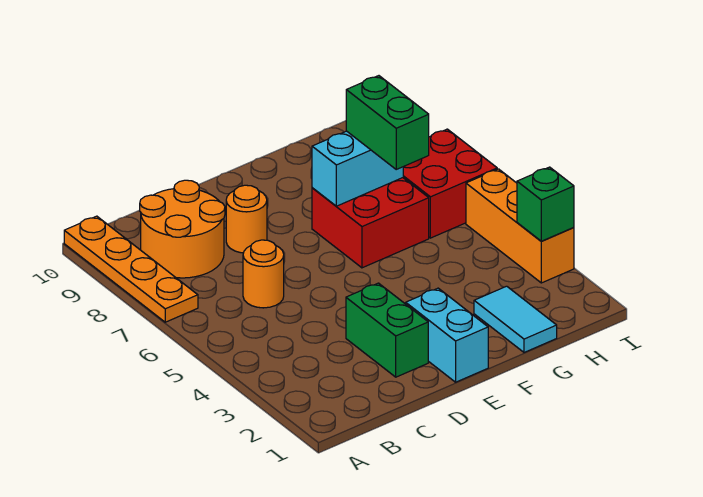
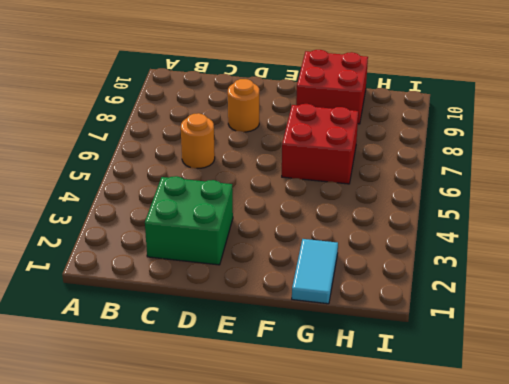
green 2x2 brick [145,176,233,265] -> green 1x2 brick [346,283,428,377]
red 2x2 brick [296,50,368,124] -> red 2x2 brick moved to [403,129,497,238]
none -> orange 1x4 plate [64,216,198,322]
none -> orange 2x2 round brick [140,180,225,278]
none -> cyan 1x2 brick [406,288,488,382]

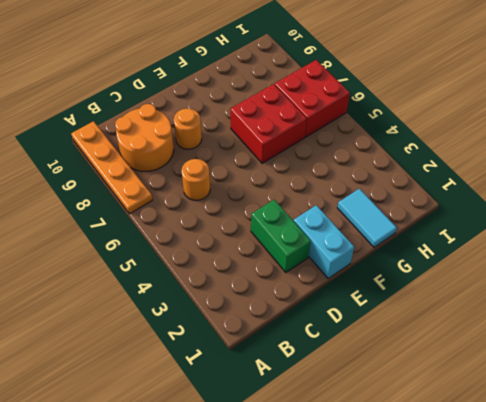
none -> orange 1x3 brick [466,169,574,283]
none -> cyan 1x2 brick [312,131,403,206]
none -> green 1x1 brick [517,167,574,241]

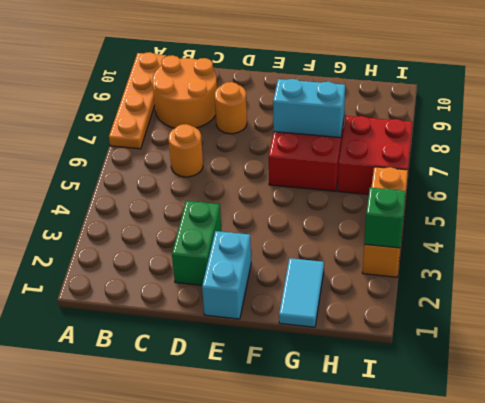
none -> green 1x2 brick [346,76,429,169]

